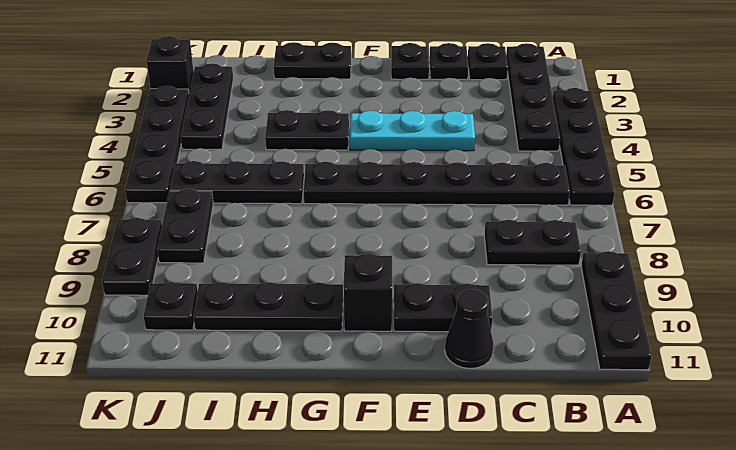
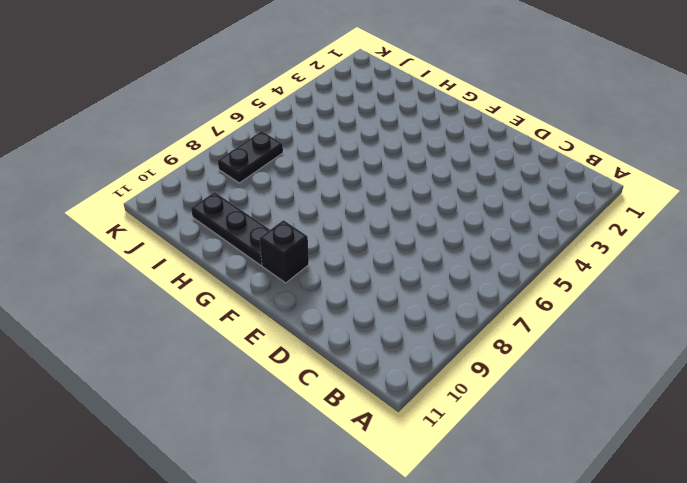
none -> black 1x4 plate [553,88,615,205]
none -> black 1x3 plate [581,251,652,370]
none -> black 1x4 plate [506,43,560,151]

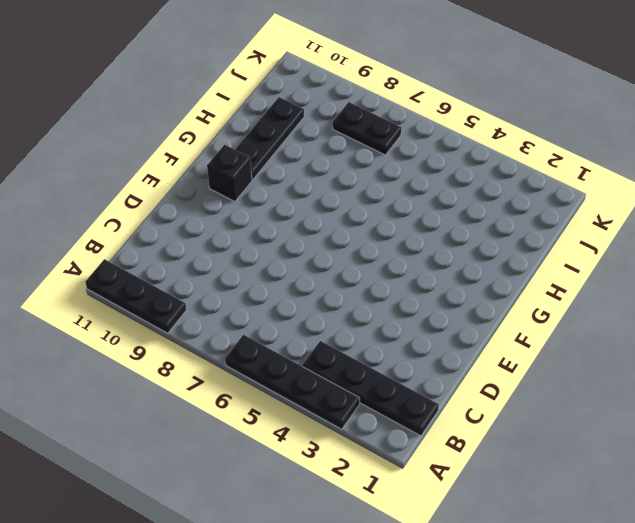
none -> black 1x6 plate [304,162,570,205]
none -> black 1x2 plate [484,220,581,265]
none -> black 1x1 plate [468,43,508,80]

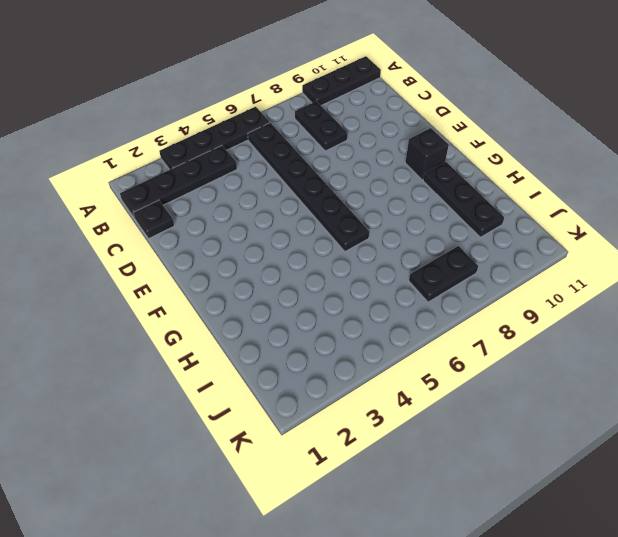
none -> black 1x1 plate [429,43,468,80]
none -> cyan 1x3 plate [350,111,475,151]
none -> black 1x2 plate [394,283,492,332]

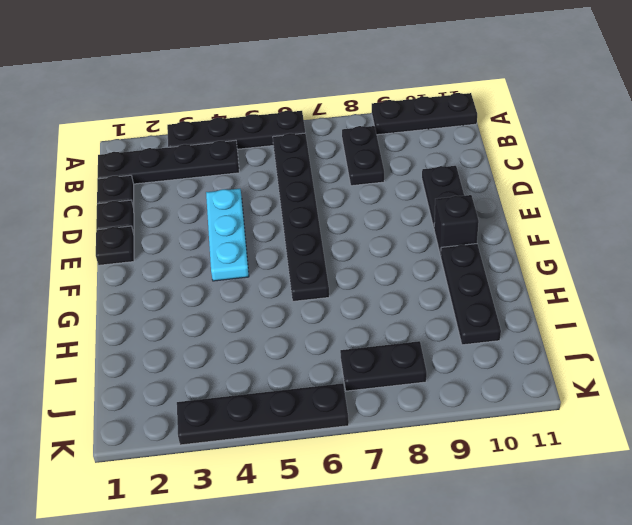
none -> black 1x1 cone [445,289,494,369]
none -> black 1x2 plate [274,42,351,79]
none -> black 1x2 plate [265,110,349,150]

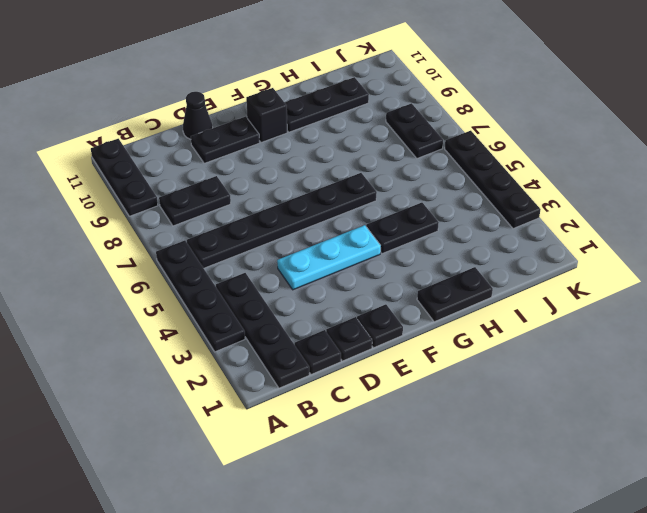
none -> black 1x3 plate [170,161,304,204]
none -> black 1x3 plate [181,63,233,149]
none -> black 1x1 plate [144,282,198,330]

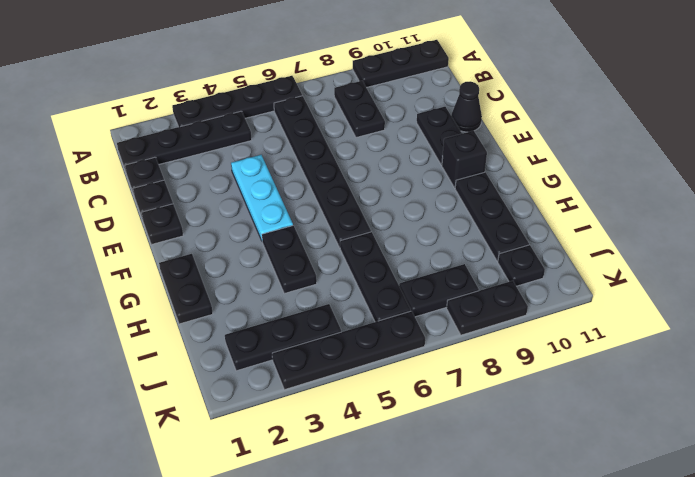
none -> black 1x1 brick [147,36,194,93]

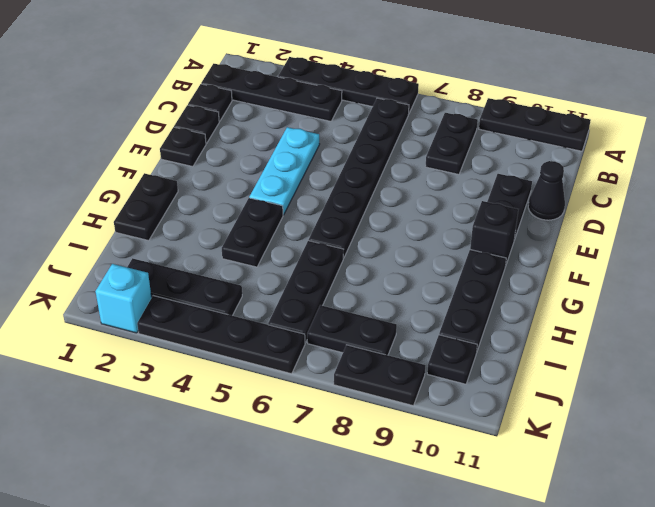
cyan 1x1 brick [95,264,152,333] -> black 1x1 brick [147,36,194,93]

